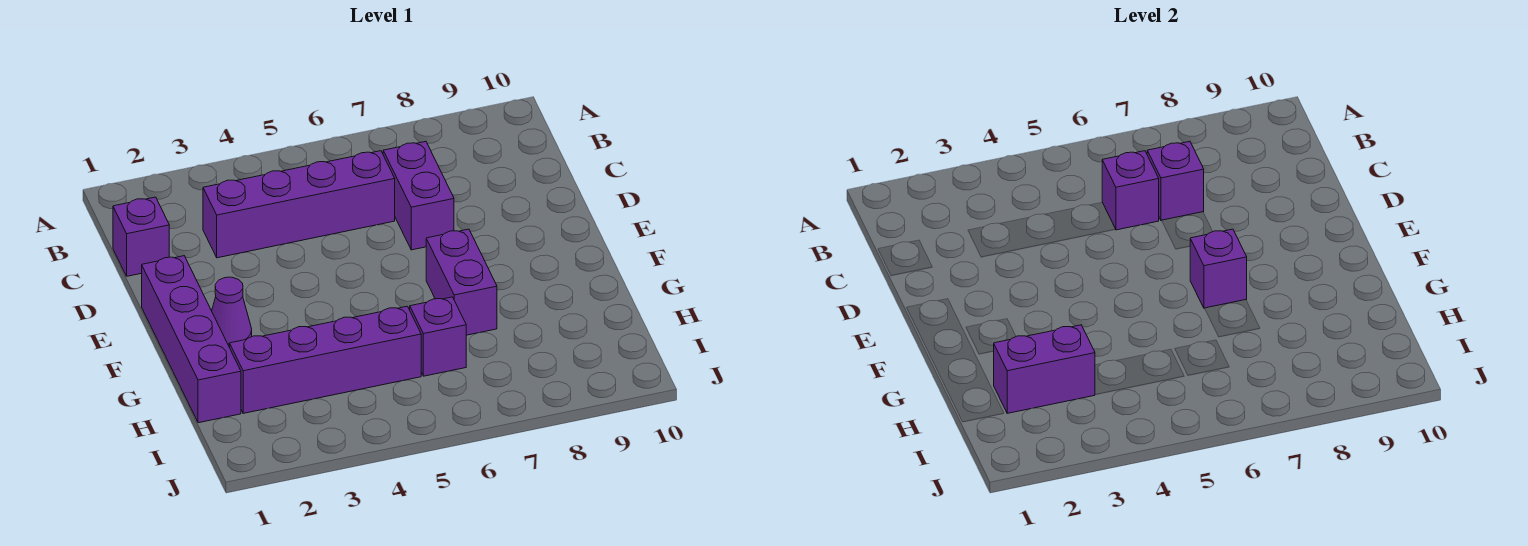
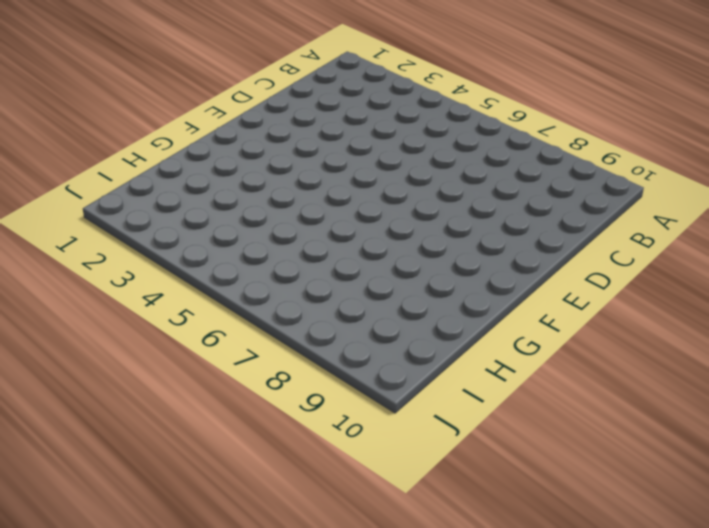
none -> purple 1x1 brick [113,197,169,276]
none -> purple 1x4 brick [203,151,395,258]
none -> purple 1x2 brick [383,141,454,250]

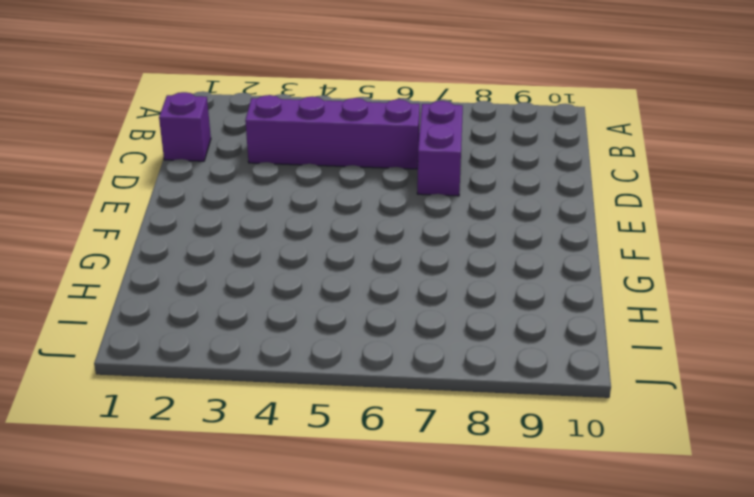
none -> purple 1x4 brick [142,256,241,423]
none -> purple 1x1 cone [212,277,252,347]
none -> purple 1x2 brick [426,229,497,335]

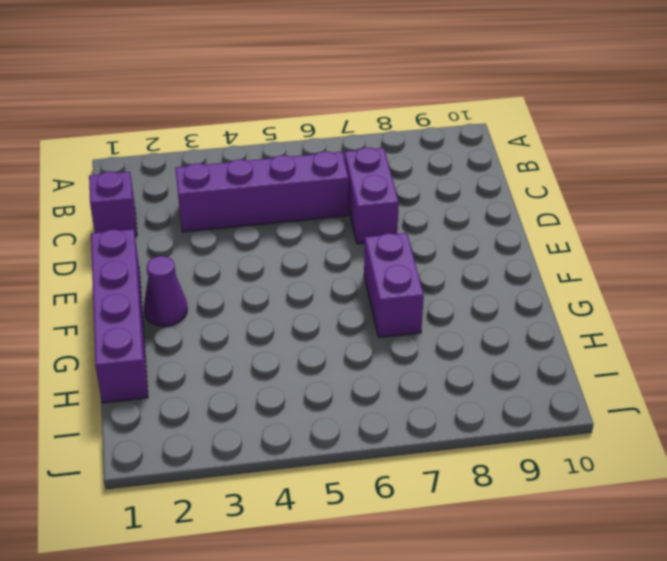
none -> purple 1x4 brick [230,306,421,413]
none -> purple 1x1 brick [410,297,466,376]
none -> purple 1x1 brick [1102,151,1159,230]

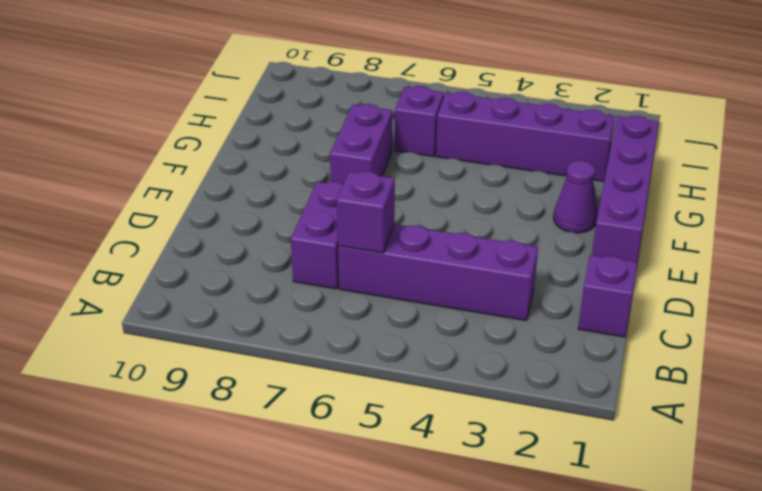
none -> purple 1x1 brick [1147,141,1204,221]
none -> purple 1x1 brick [1190,229,1247,308]
none -> purple 1x2 brick [994,325,1095,413]

